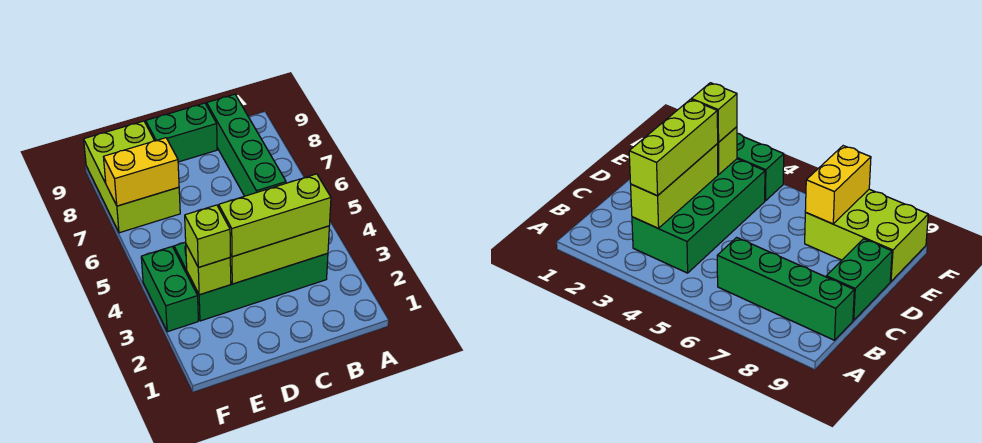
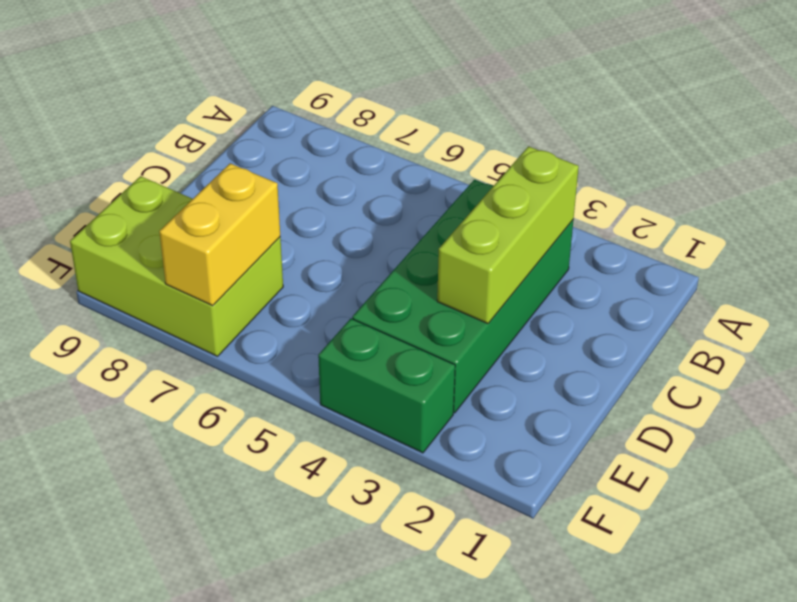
none -> green 1x4 brick [207,94,286,196]
none -> green 1x2 brick [146,103,217,162]

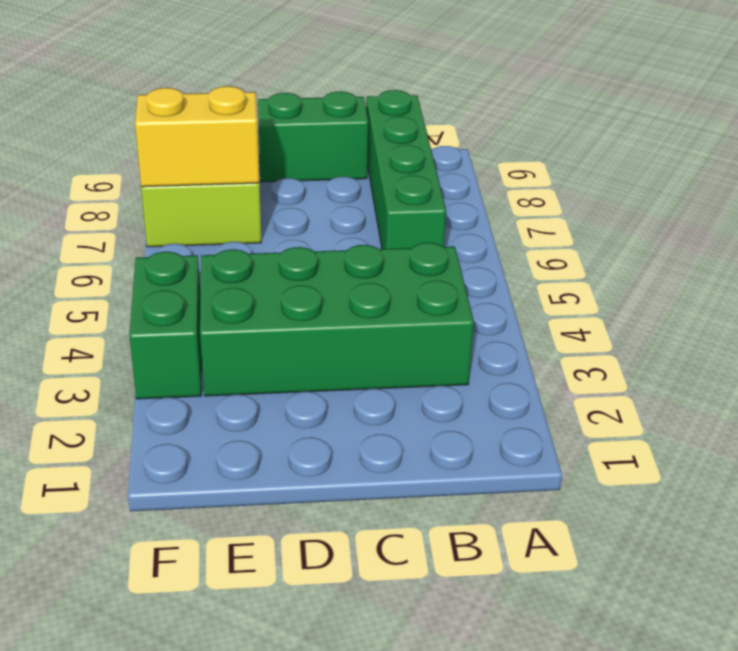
none -> lime 1x3 brick [230,226,329,284]
none -> lime 1x1 brick [186,245,231,295]

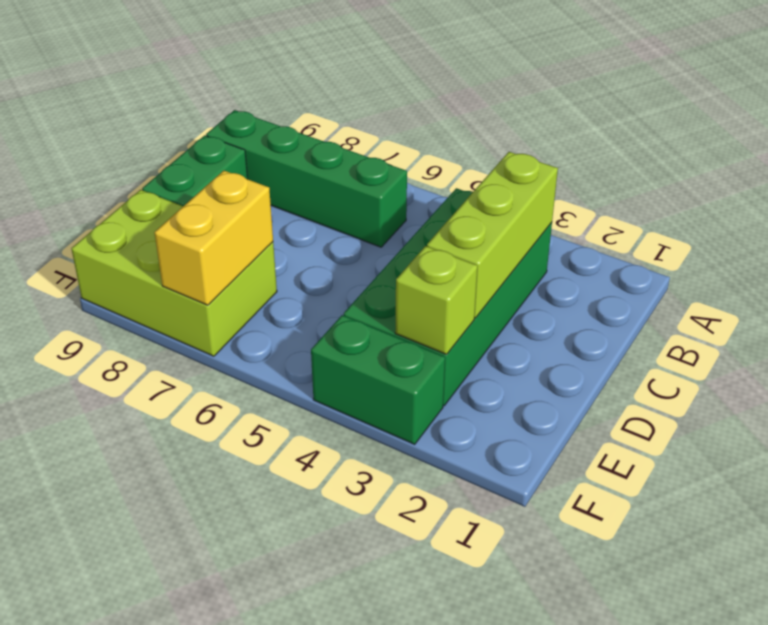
none -> lime 1x3 brick [219,174,331,257]
none -> lime 1x1 brick [185,205,230,267]

